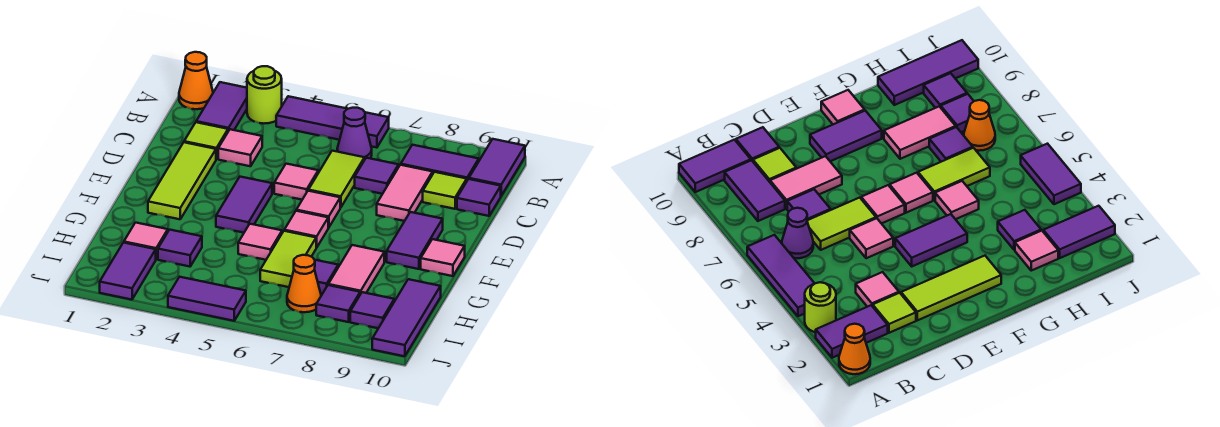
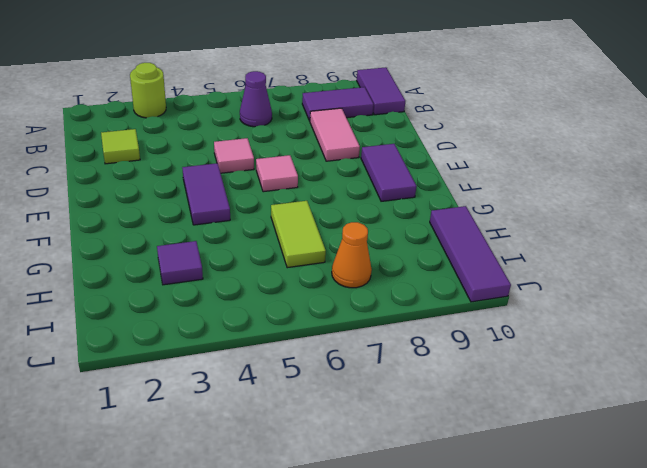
none -> orange 1x1 cone [179,52,213,109]
none -> purple 1x2 tile [196,82,247,131]
none -> purple 1x3 tile [276,96,389,148]
none -> pink 1x1 tile [218,129,262,166]

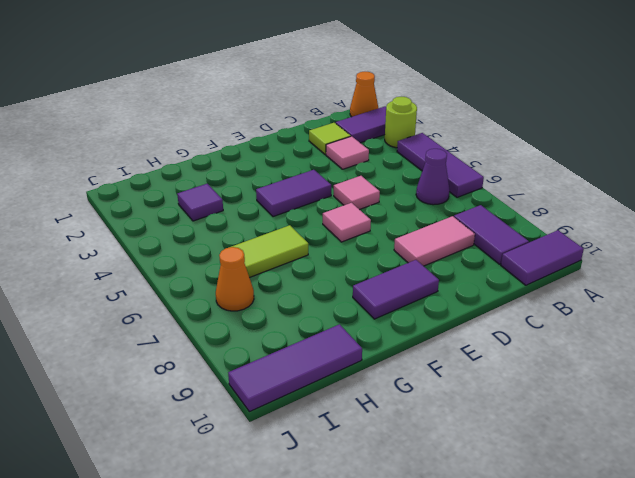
none -> lime 1x2 tile [308,151,364,208]
none -> purple 1x1 tile [355,158,399,194]
none -> lime 1x1 tile [423,172,467,209]
none -> purple 1x1 tile [457,179,501,216]

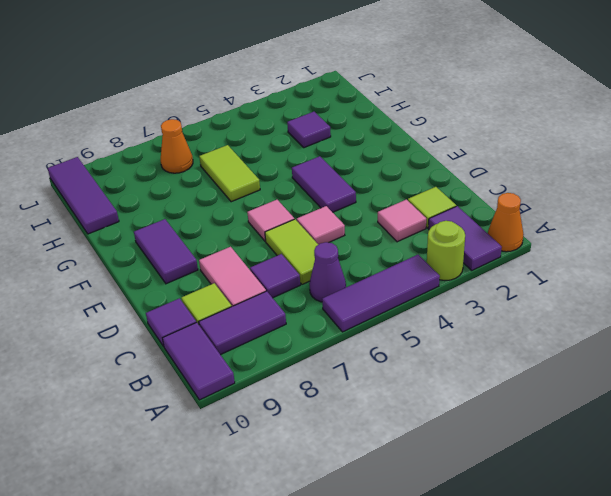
none -> lime 1x3 tile [148,142,216,219]
none -> pink 1x1 tile [284,211,328,248]
none -> pink 1x1 tile [421,239,465,276]
none -> pink 1x1 tile [238,224,282,260]

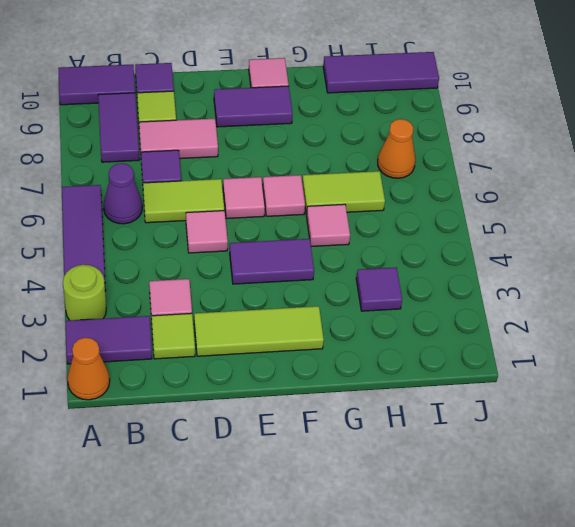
none -> pink 1x2 tile [328,245,384,294]
none -> pink 1x1 tile [124,223,168,259]
none -> purple 1x1 tile [315,260,338,294]
none -> purple 1x2 tile [100,243,156,300]

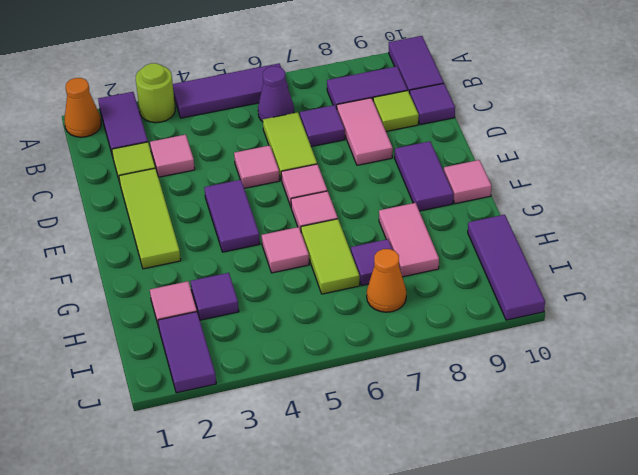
none -> purple 1x1 tile [316,285,360,322]
none -> purple 1x1 tile [350,292,394,328]
none -> purple 1x2 tile [168,277,246,321]

